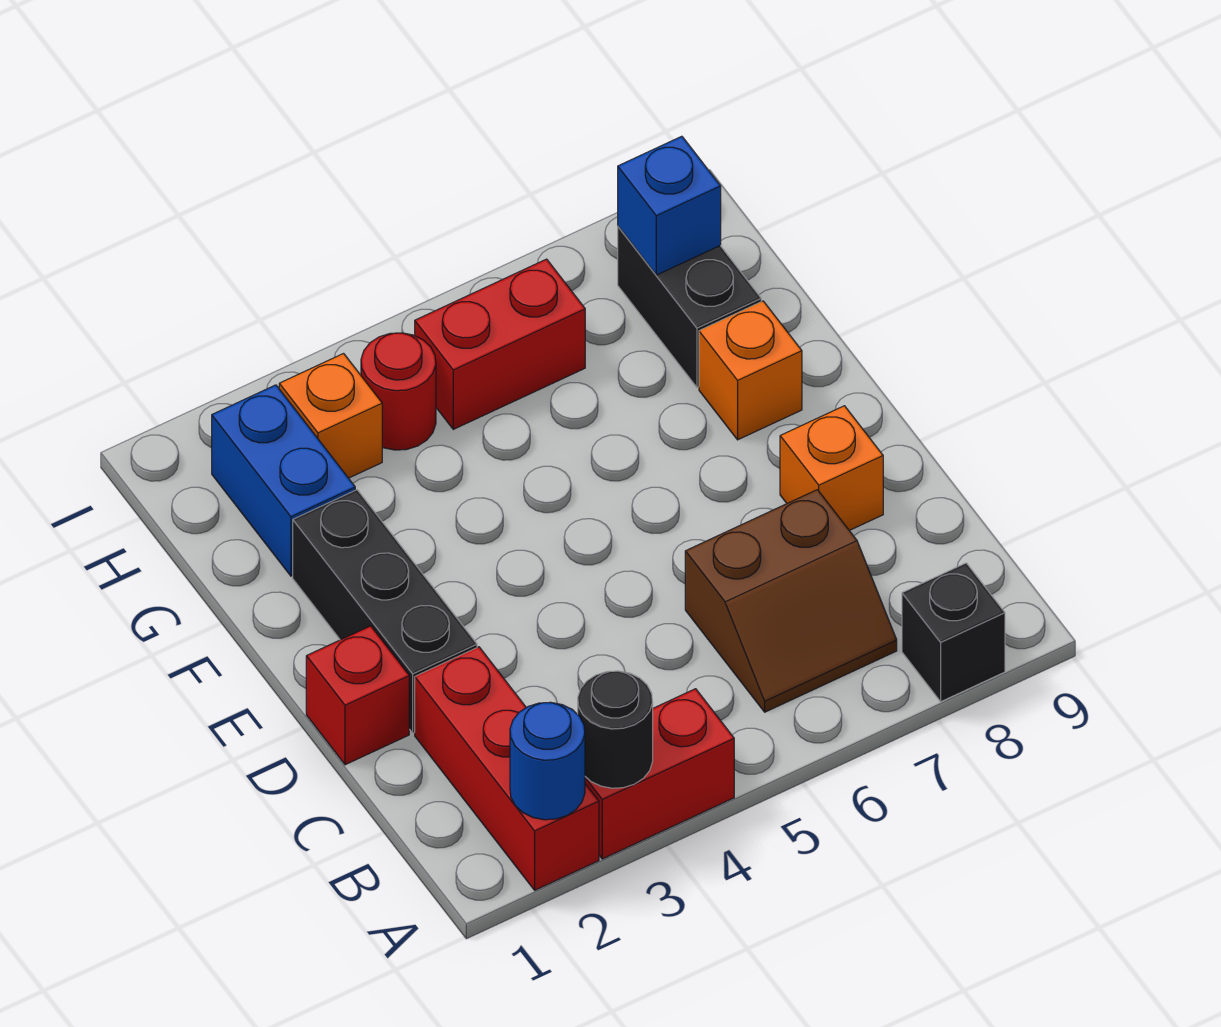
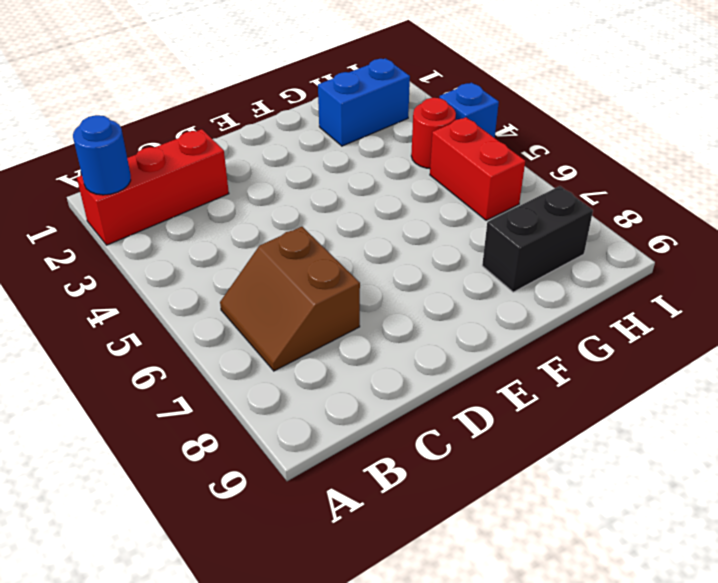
blue 1x1 brick [439,83,499,138] -> blue 1x1 brick moved to [618,136,721,275]
none -> red 1x2 brick [585,689,734,859]
none -> black 1x1 brick [902,563,1005,702]
none -> red 1x1 brick [306,626,409,765]

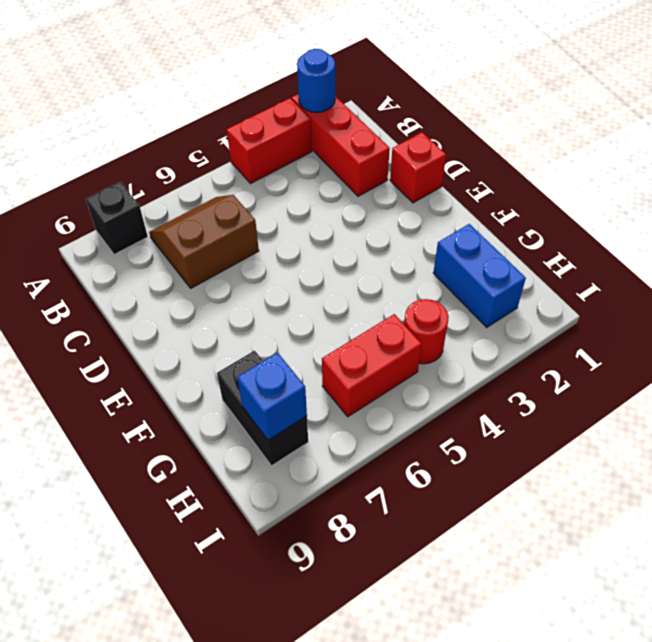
none -> black 1x3 brick [293,490,477,733]
none -> orange 1x1 brick [780,406,883,531]
none -> orange 1x1 brick [699,301,802,440]

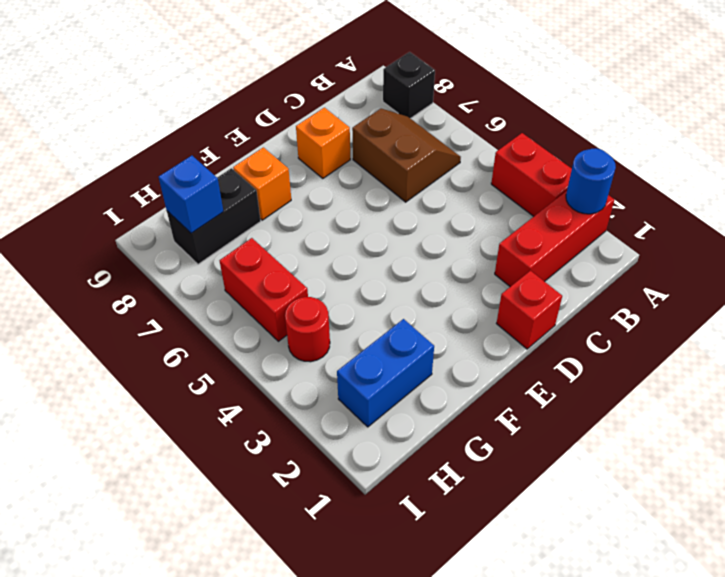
none -> black 1x3 brick [293,490,477,733]
none -> orange 1x1 brick [279,354,382,478]
none -> black 1x1 round brick [578,671,653,788]

